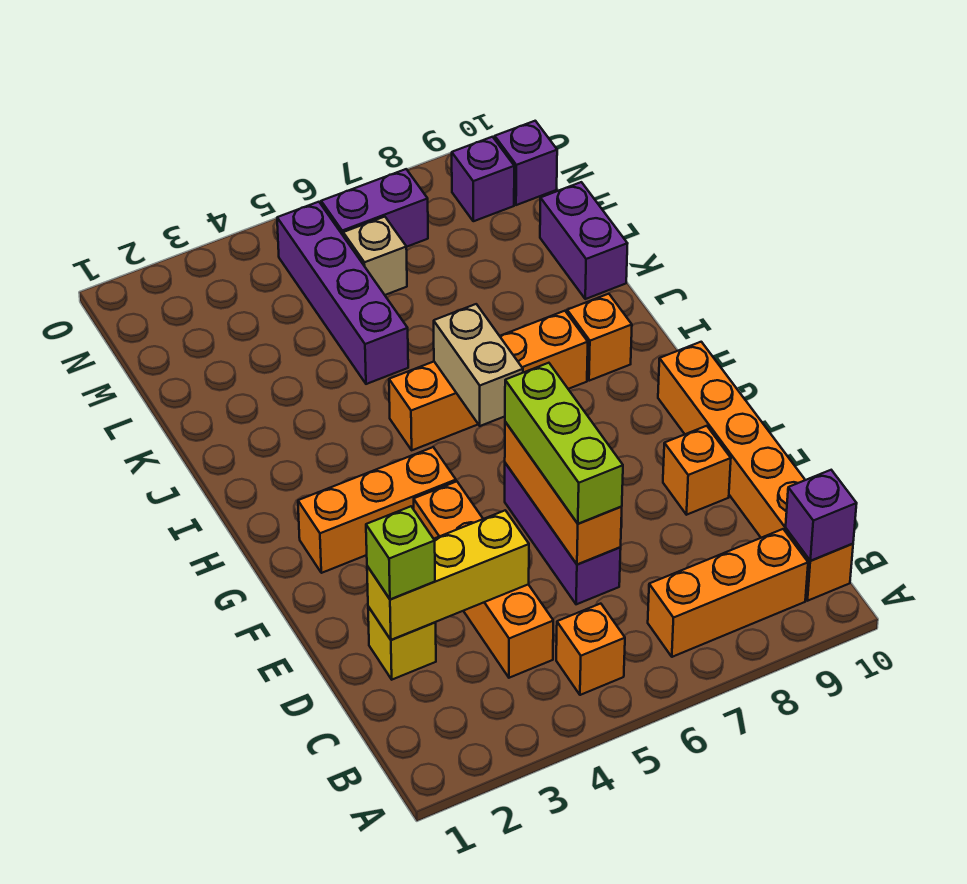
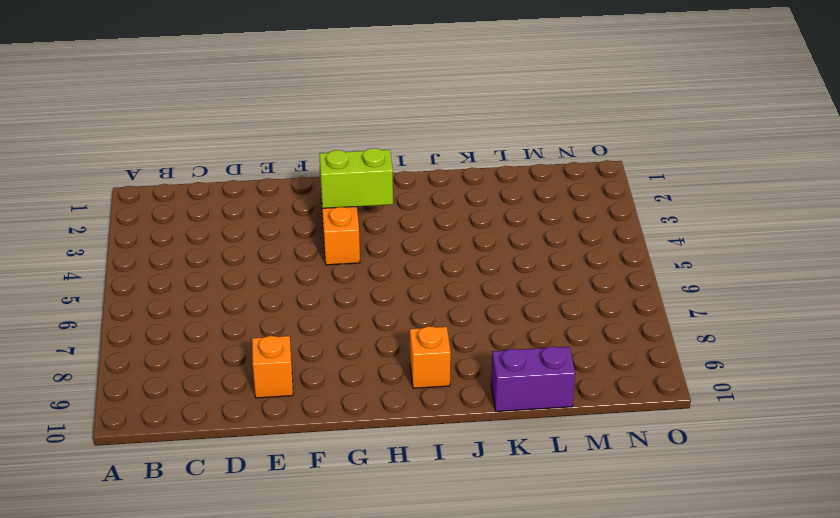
lime 1x2 brick [319,148,393,208] -> none
none -> orange 1x1 brick [556,604,625,695]
none -> orange 1x3 brick [648,529,808,657]
none -> orange 1x6 brick [658,342,853,601]

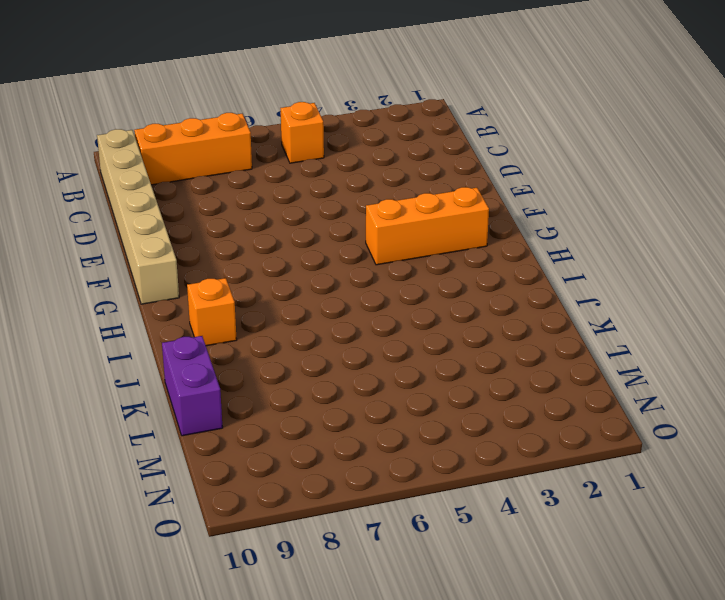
tan 1x6 brick [97,129,179,304] -> orange 1x6 brick [658,342,853,601]
none -> orange 1x4 brick [414,481,553,678]
none -> yellow 1x1 brick [368,607,436,680]
none -> purple 1x3 brick [505,463,621,604]

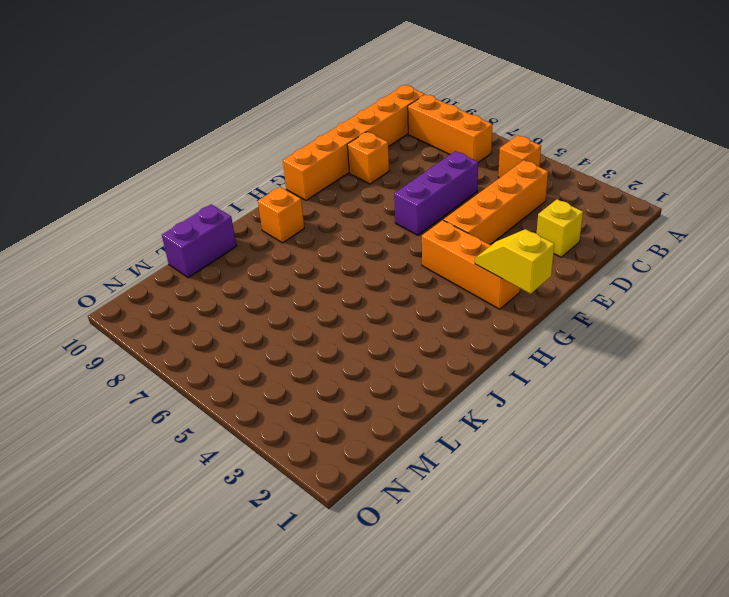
yellow 1x2 slope [475,229,554,294] -> none
none -> orange 1x4 brick [389,311,588,450]
none -> purple 1x4 brick [277,202,408,384]
none -> tan 1x1 brick [343,217,407,295]

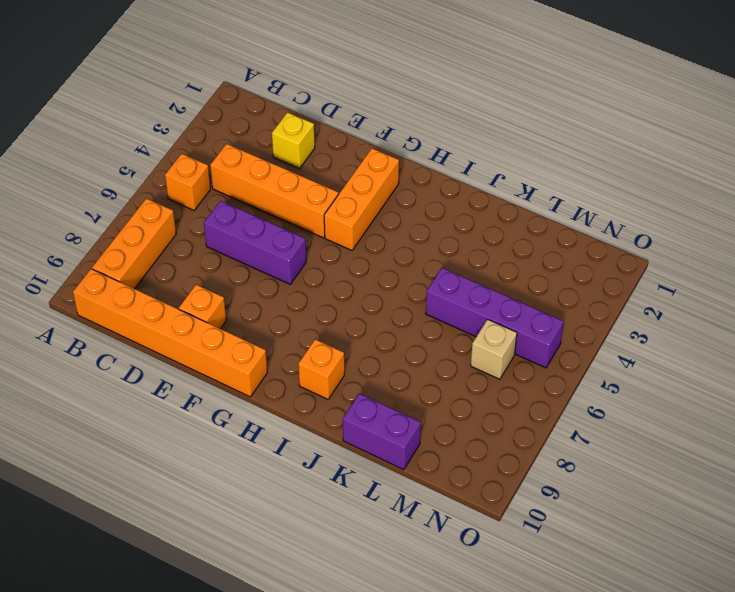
none -> orange 1x4 brick [389,311,588,450]
none -> purple 1x2 brick [321,169,428,247]
none -> purple 1x1 brick [452,137,514,221]

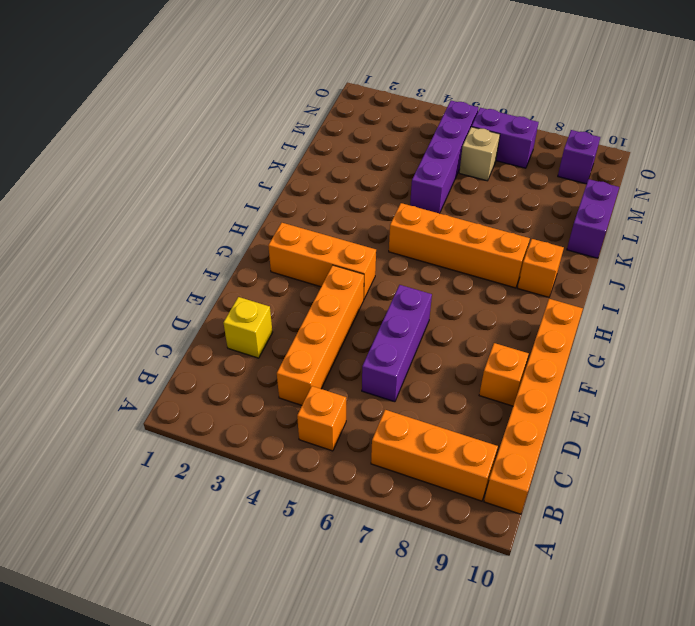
none -> purple 1x1 brick [495,121,557,205]
none -> purple 1x1 brick [786,470,857,561]
none -> yellow 1x3 brick [367,510,529,640]

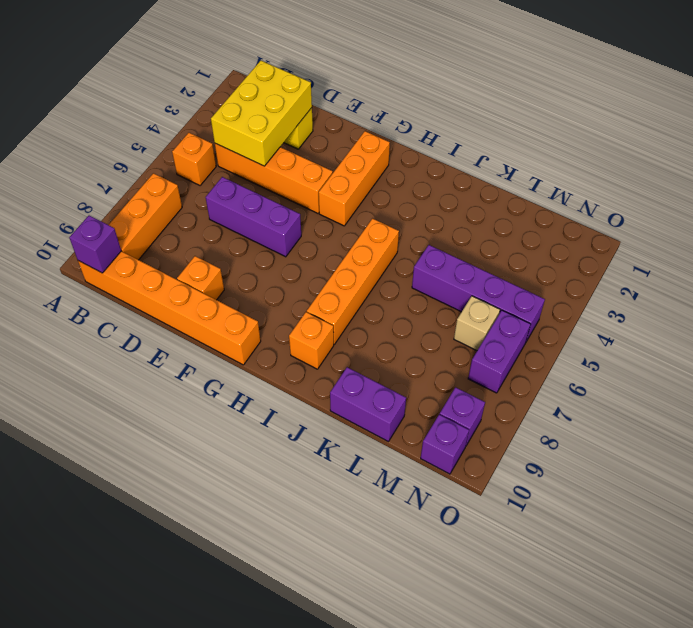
yellow 2x3 brick [211,61,312,166] -> yellow 1x3 brick [367,510,529,640]
none -> orange 1x3 brick [505,422,622,564]
none -> tan 1x2 brick [434,304,523,426]
none -> lime 1x1 brick [366,506,435,600]

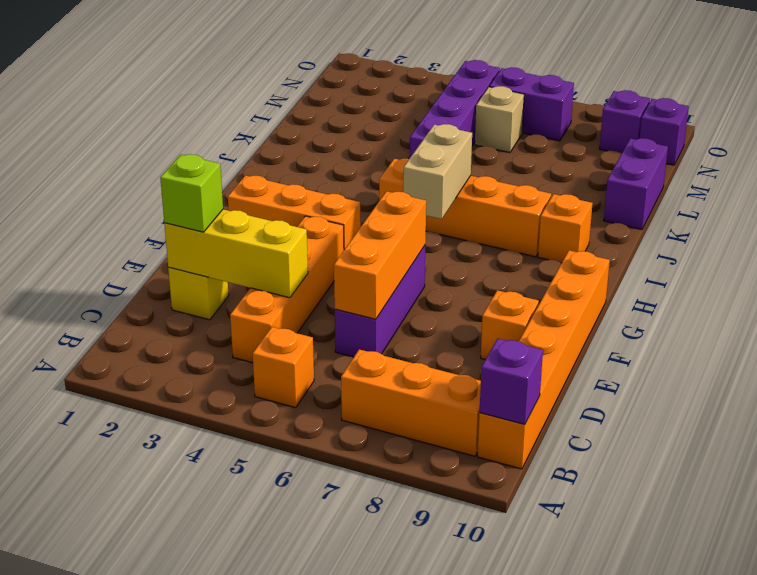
none -> lime 1x3 brick [505,363,623,524]

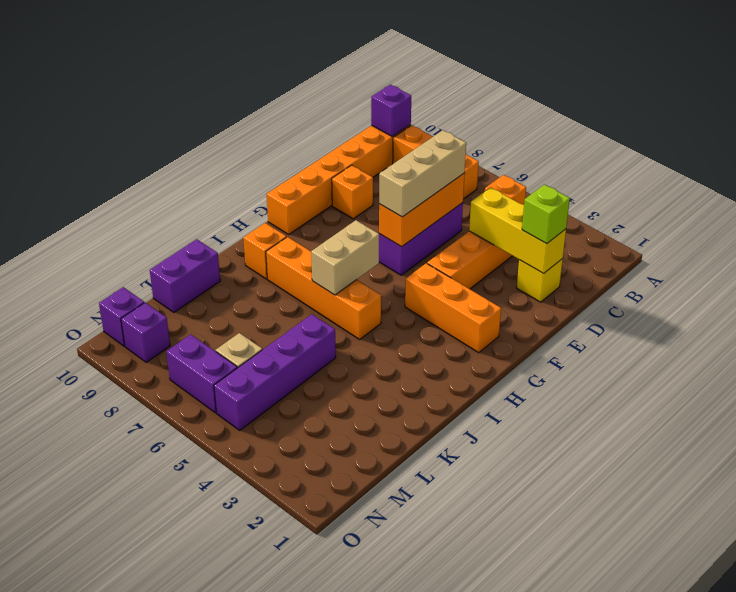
tan 1x3 brick [379,130,466,217] -> lime 1x3 brick [505,363,623,524]

